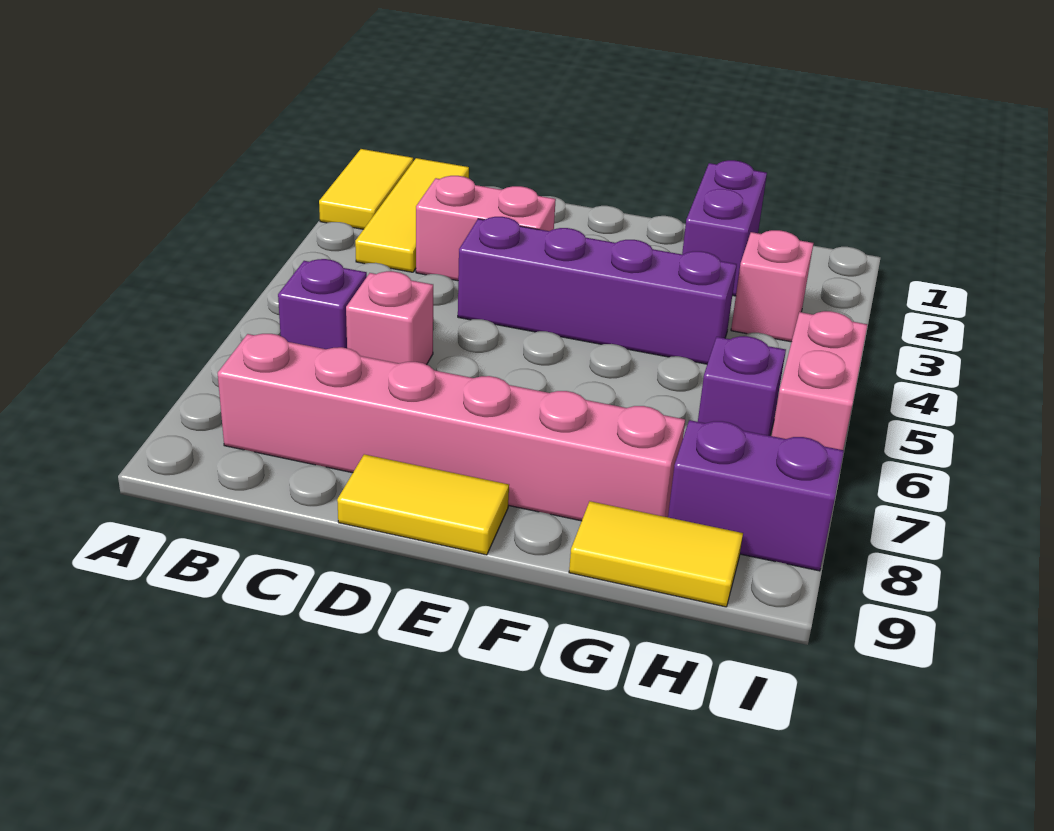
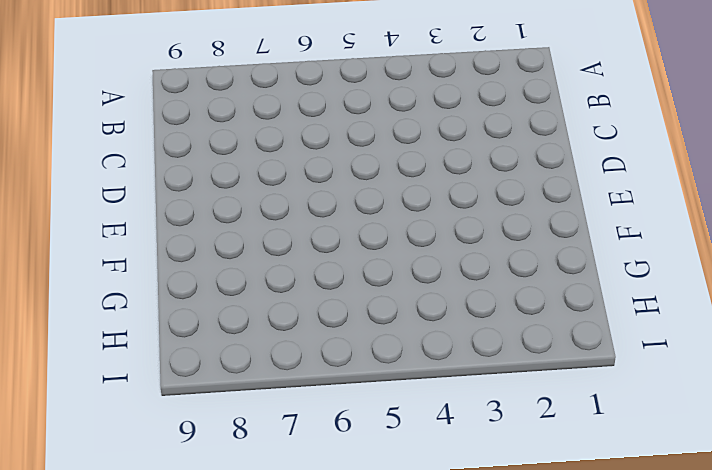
none -> yellow 1x2 tile [319,149,413,229]
none -> yellow 1x3 tile [355,158,469,272]
none -> purple 1x1 brick [278,259,367,349]

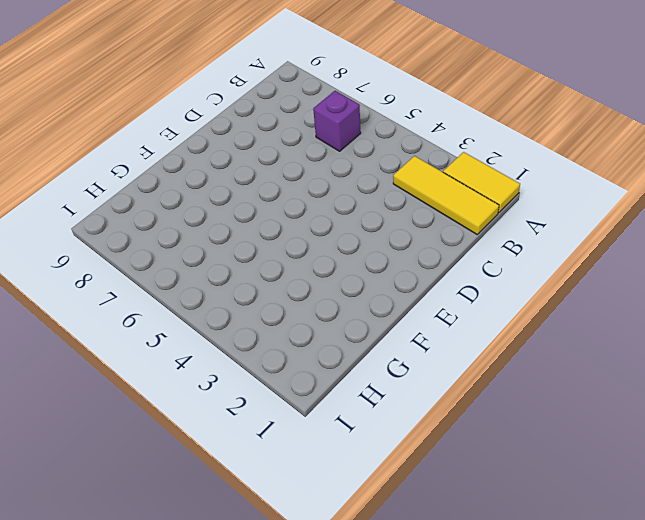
none -> pink 1x6 brick [218,334,685,521]
none -> pink 1x2 brick [416,176,556,281]
none -> pink 1x1 brick [346,271,433,365]

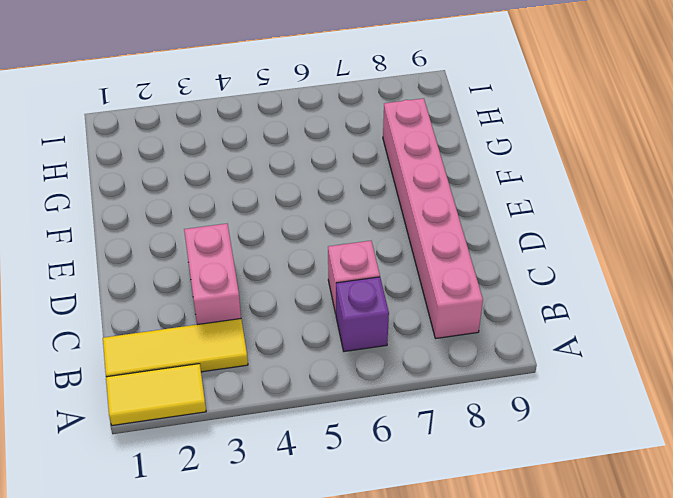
none -> purple 1x4 brick [458,217,737,364]
none -> yellow 1x2 tile [337,454,509,555]
none -> purple 1x2 brick [682,160,767,296]

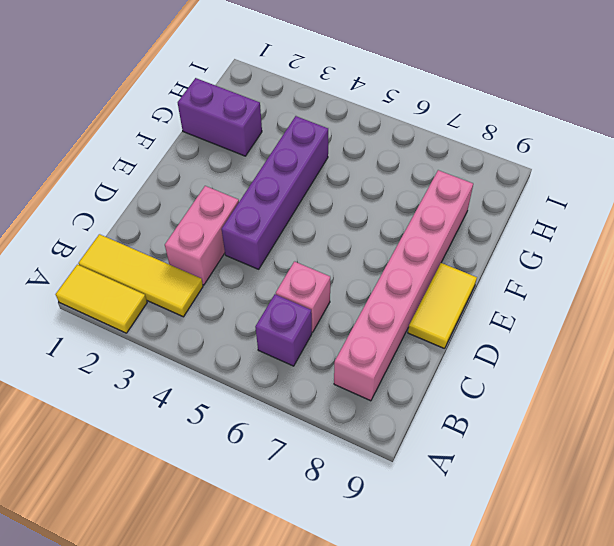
none -> yellow 1x2 tile [569,501,743,607]
none -> pink 1x1 brick [731,230,813,342]
none -> purple 1x1 brick [698,336,786,436]

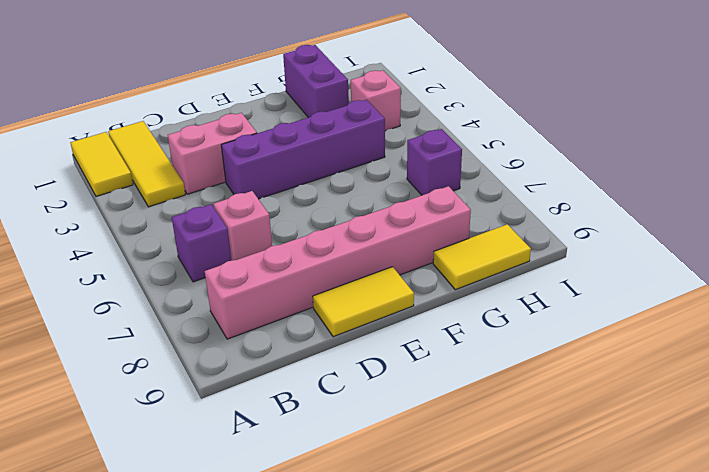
none -> purple 1x2 brick [668,420,844,571]
none -> pink 1x2 brick [772,311,867,450]

